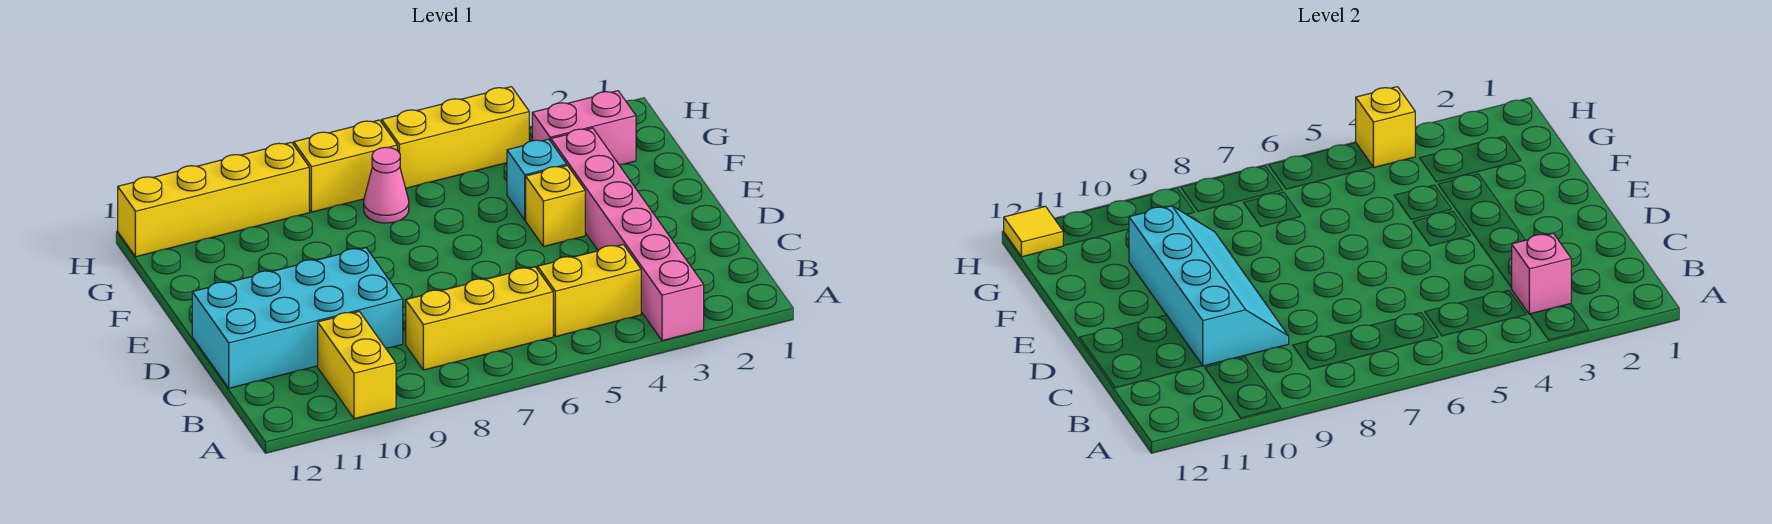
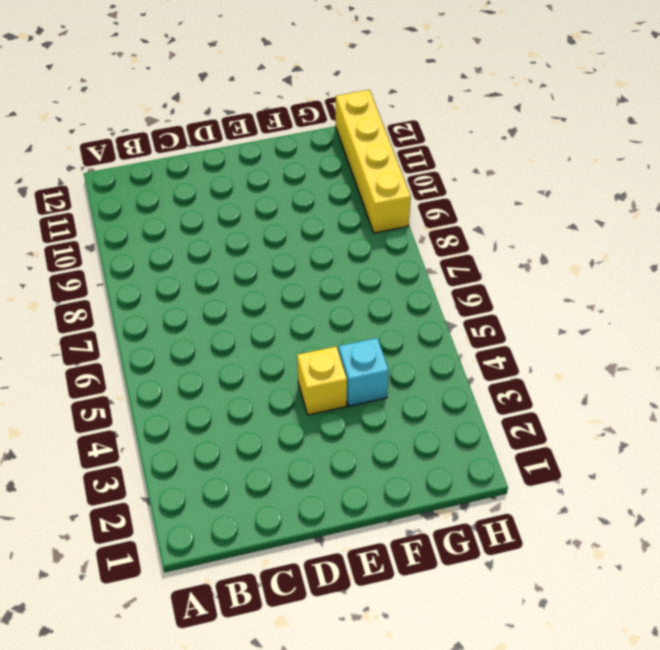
none -> pink 1x6 brick [551,128,704,341]
none -> yellow 1x2 brick [318,312,396,419]
none -> yellow 1x2 brick [538,245,641,337]

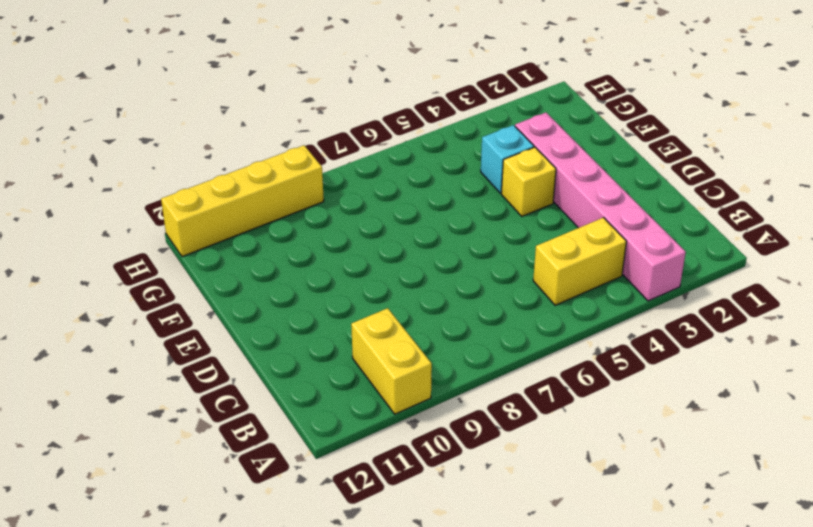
none -> yellow 1x3 brick [406,267,553,370]
none -> cyan 2x4 brick [192,248,403,388]
none -> pink 1x2 brick [532,91,636,165]

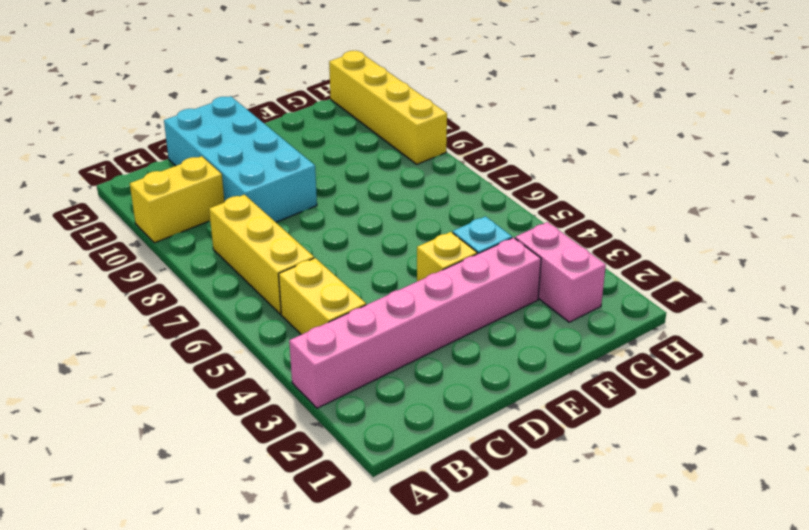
none -> pink 1x1 cone [364,147,409,223]
none -> yellow 1x3 brick [382,87,529,188]
none -> yellow 1x2 brick [294,120,397,212]

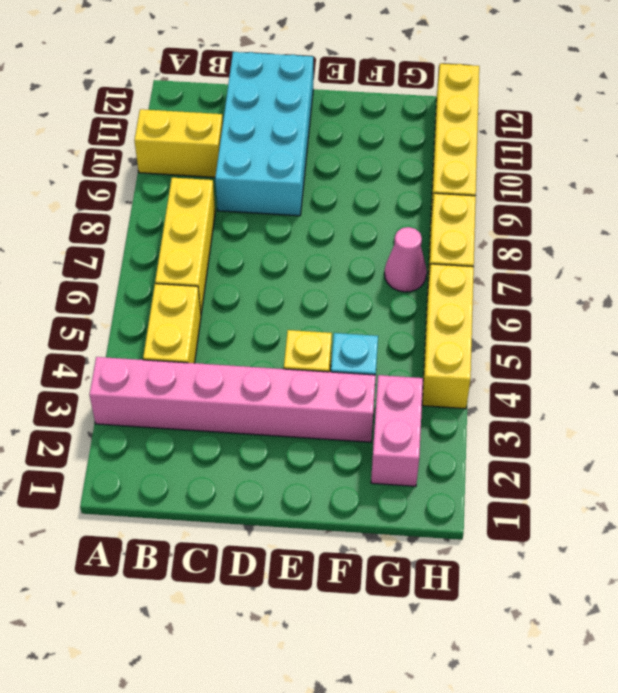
none -> pink 1x1 brick [1512,233,1571,314]
none -> cyan 2x4 slope [1129,206,1289,366]
none -> yellow 1x1 brick [1356,87,1415,168]

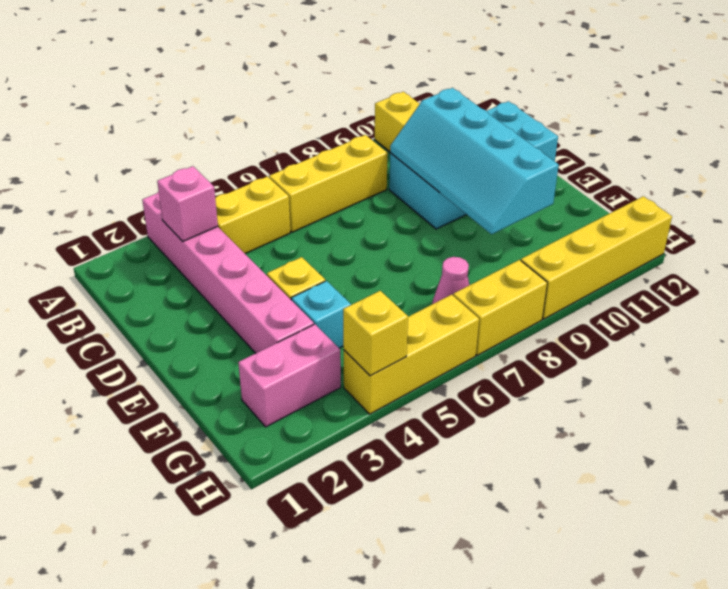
none -> yellow 1x1 tile [1004,206,1064,257]

